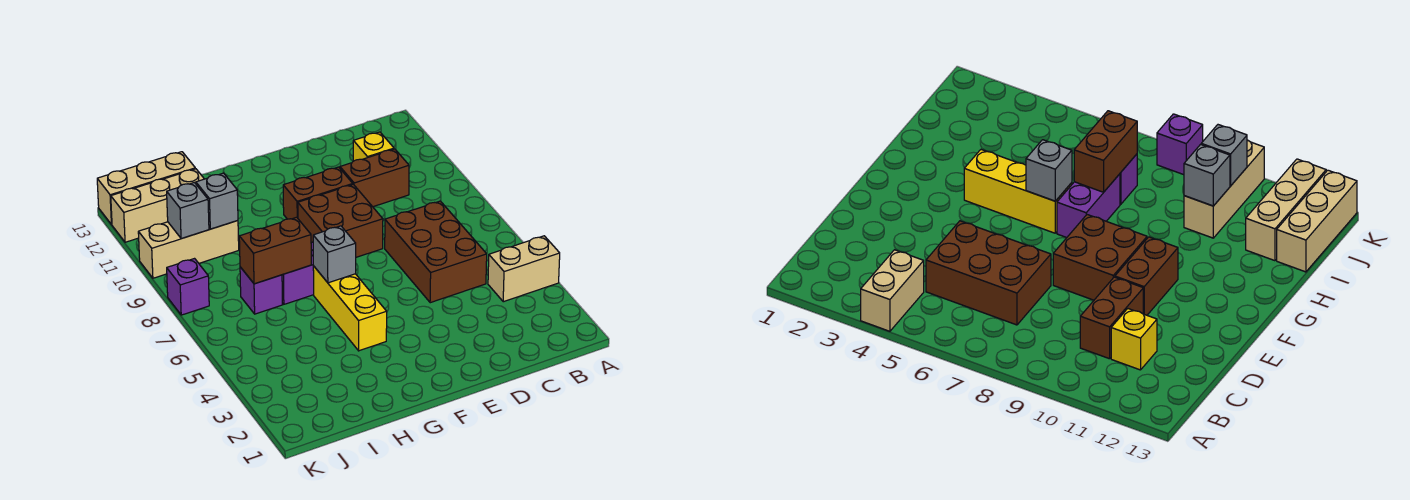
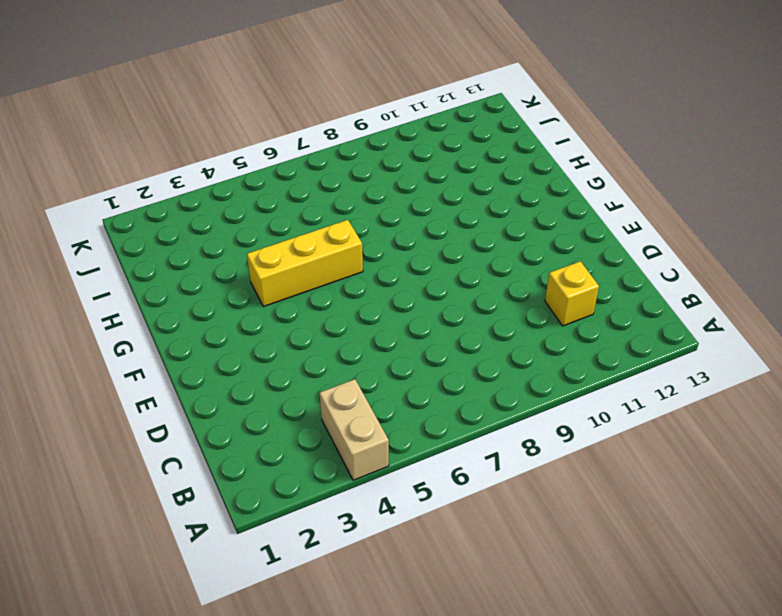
none -> brown 2x3 brick [385,201,487,303]
none -> brown 1x2 brick [340,149,409,207]
none -> brown 2x2 brick [298,184,383,257]

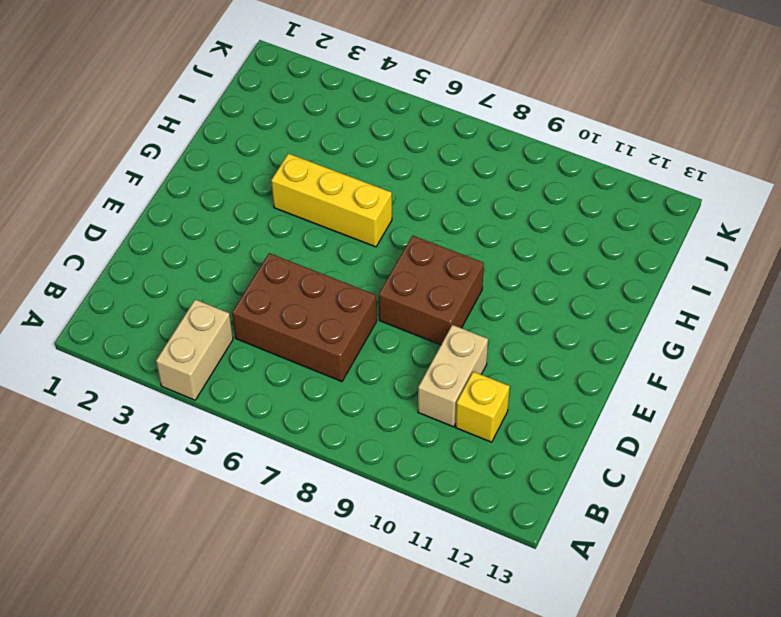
tan 1x2 brick [418,325,488,427] -> brown 1x2 brick [340,149,409,207]
none -> brown 1x2 brick [283,167,353,219]
none -> purple 1x2 brick [282,242,314,304]
none -> purple 1x1 brick [240,267,282,314]

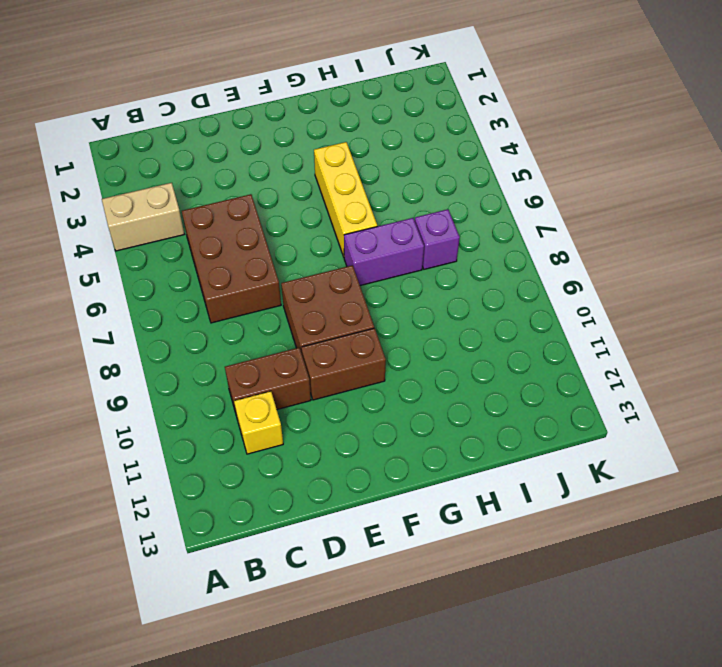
none -> tan 1x3 brick [138,221,239,278]
none -> tan 1x3 brick [111,169,204,242]
none -> tan 1x3 brick [97,152,195,225]

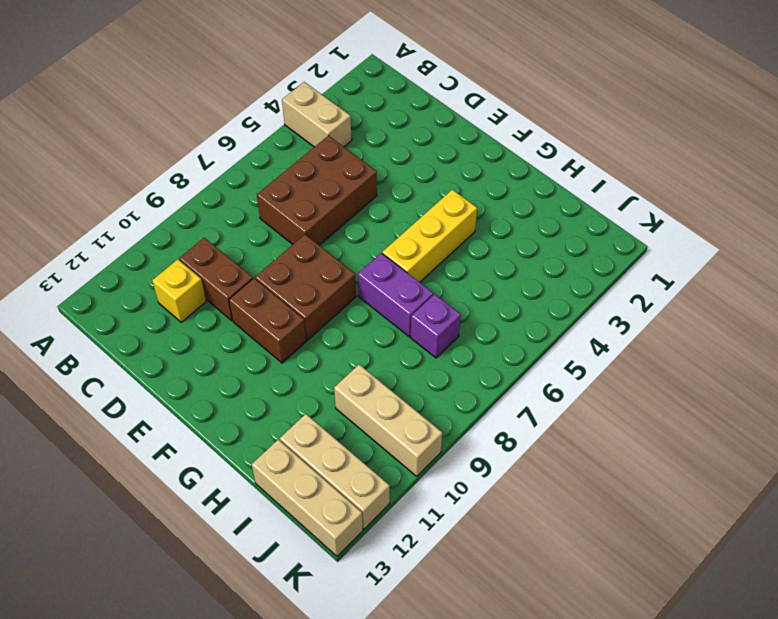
none -> purple 1x1 brick [167,259,209,315]
none -> grey 1x1 brick [313,226,356,283]
none -> brown 1x2 brick [239,217,311,284]

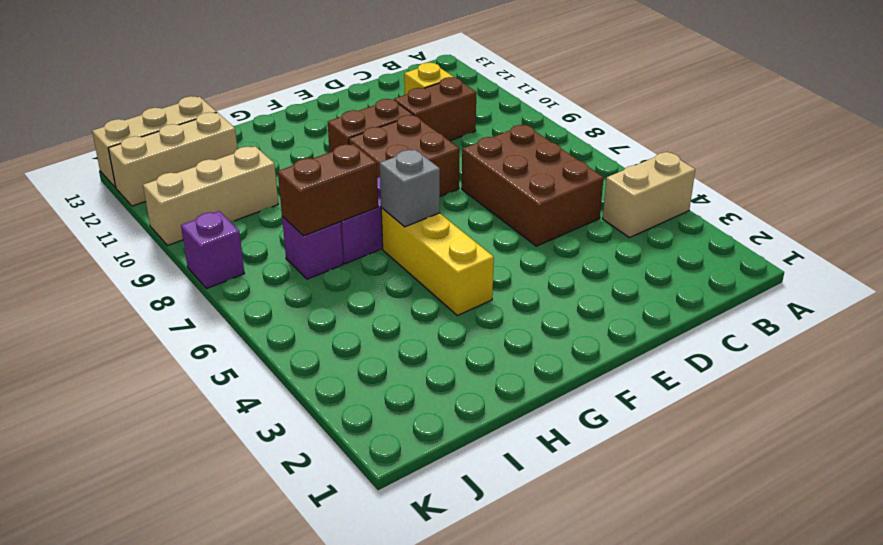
none -> grey 1x1 brick [196,173,238,229]
none -> grey 1x1 brick [167,182,209,239]

